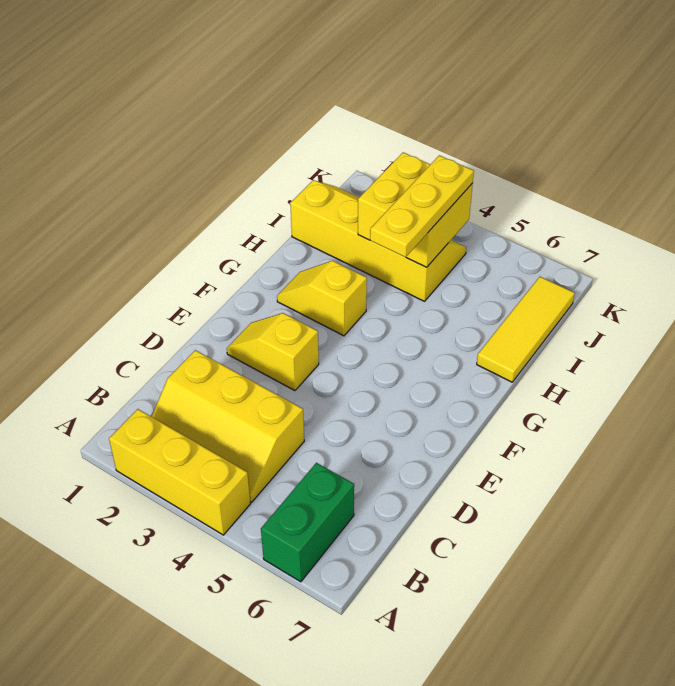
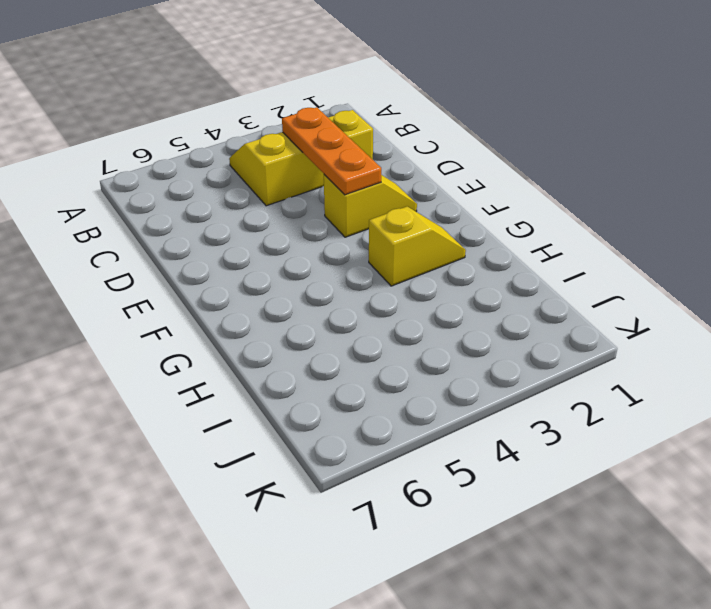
orange 1x3 plate [282,107,381,195] -> none
none -> yellow 1x3 brick [109,409,250,535]
none -> green 1x2 brick [261,463,354,582]

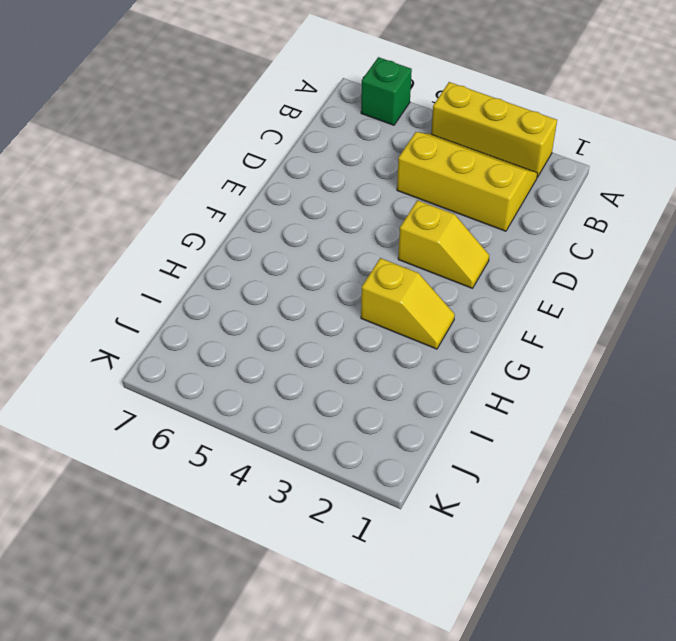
green 1x1 brick [361,57,412,125] -> green 1x2 brick [261,463,354,582]
none -> yellow 1x3 tile [477,277,575,382]
none -> yellow 2x4 slope [290,180,466,301]

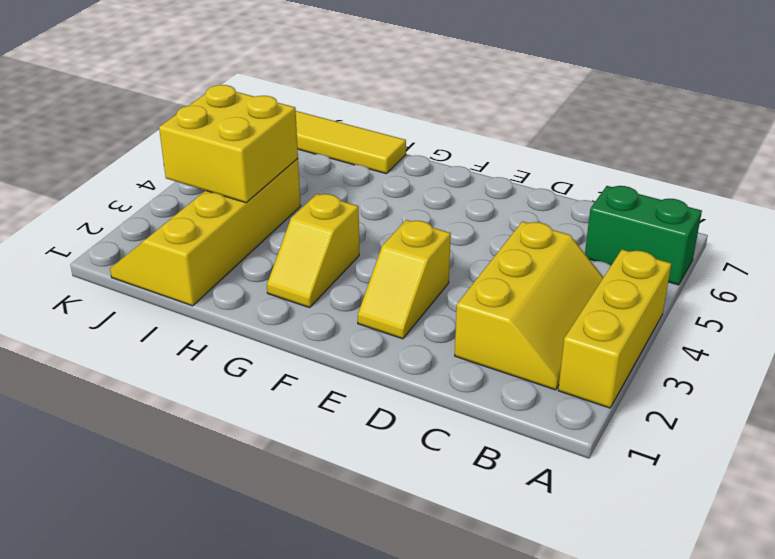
none -> yellow 1x3 plate [370,155,474,257]

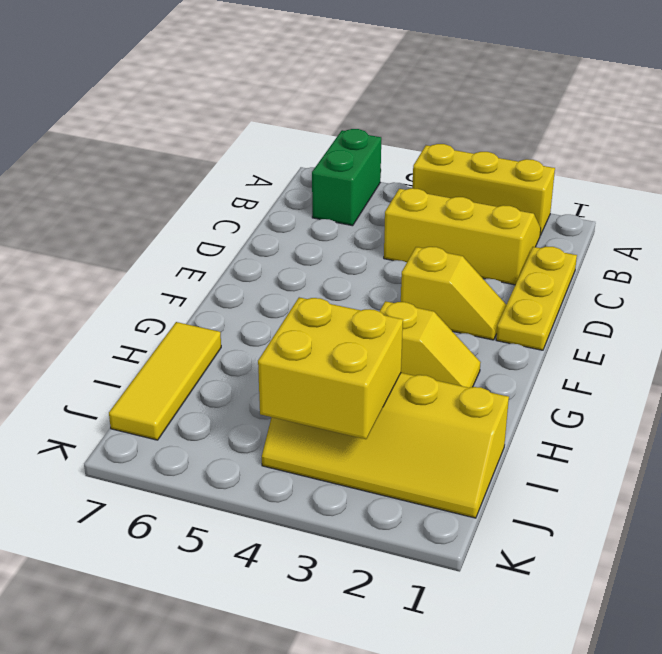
yellow 1x3 plate [496,247,577,350] -> yellow 1x3 plate moved to [370,155,474,257]

